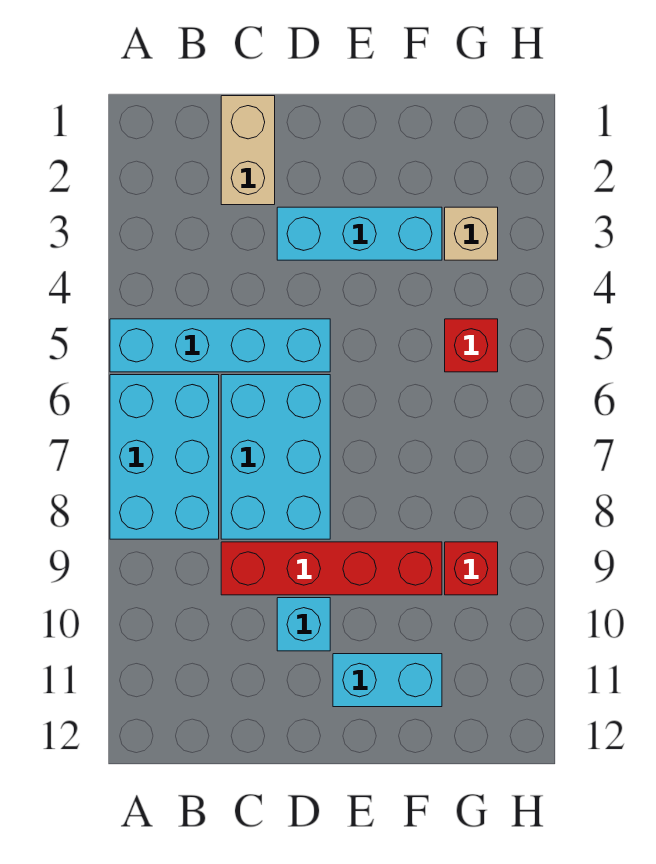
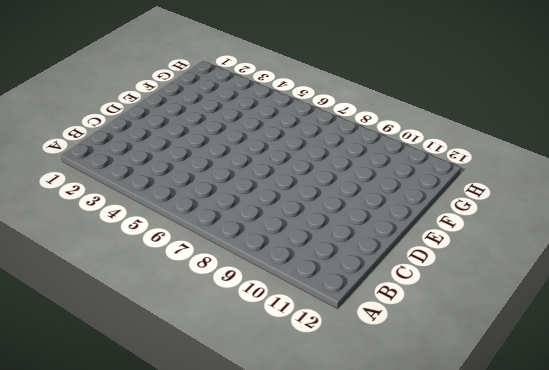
none -> cyan 1x4 brick [110,319,330,372]
none -> cyan 2x3 brick [110,375,219,539]

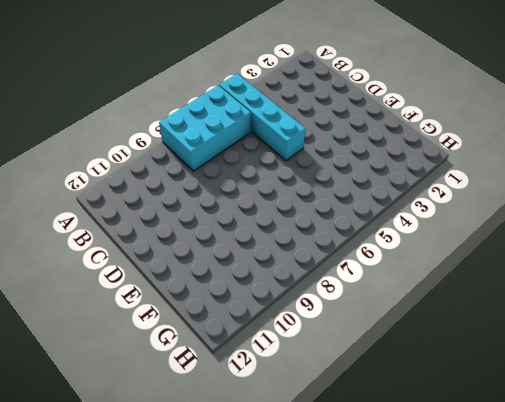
none -> tan 1x2 brick [221,96,275,205]
none -> cyan 2x3 brick [221,375,330,539]

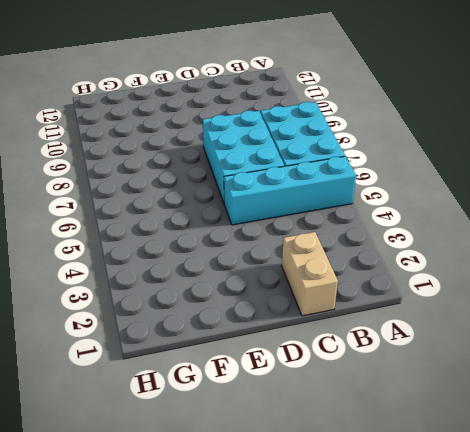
none -> red 1x4 brick [221,542,442,595]
none -> cyan 1x3 brick [277,207,442,260]

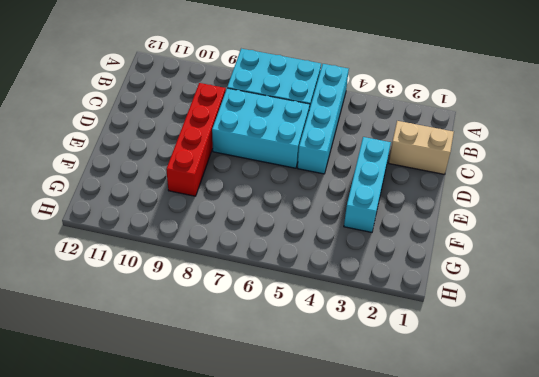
none -> cyan 1x1 brick [277,598,330,651]
none -> cyan 1x2 brick [333,654,442,707]

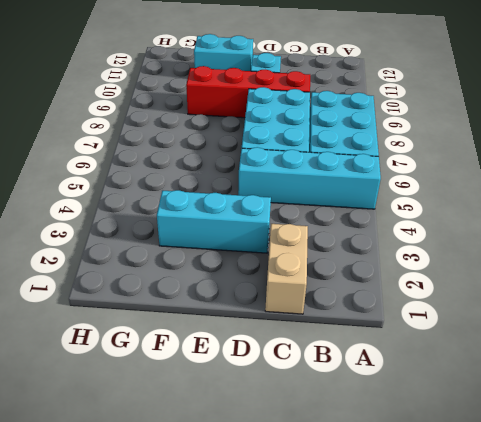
none -> tan 1x1 brick [445,207,498,260]
none -> red 1x1 brick [445,319,498,372]

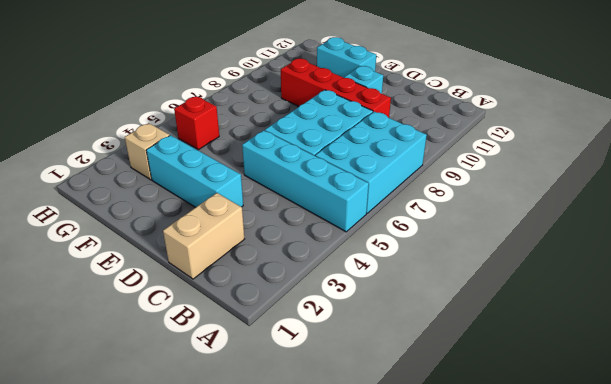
none -> red 1x1 brick [445,542,498,595]

